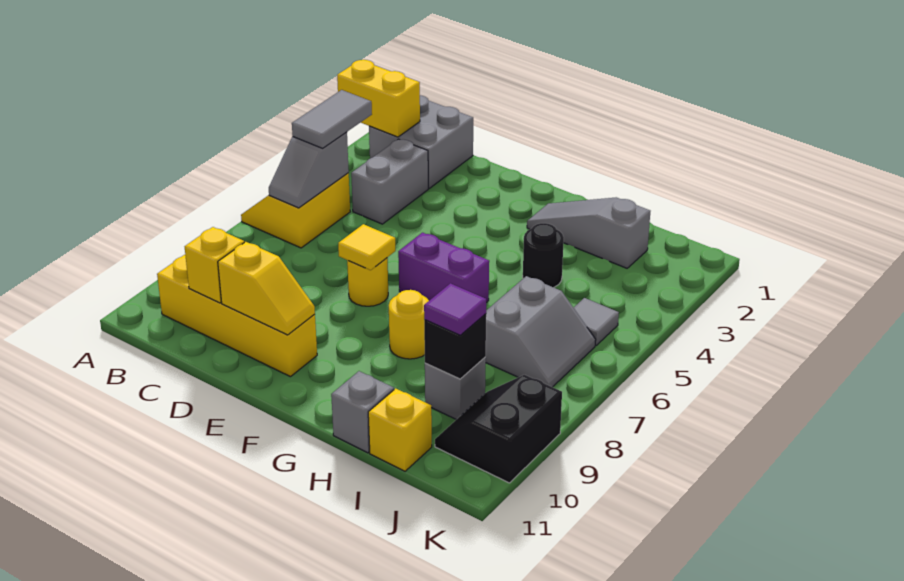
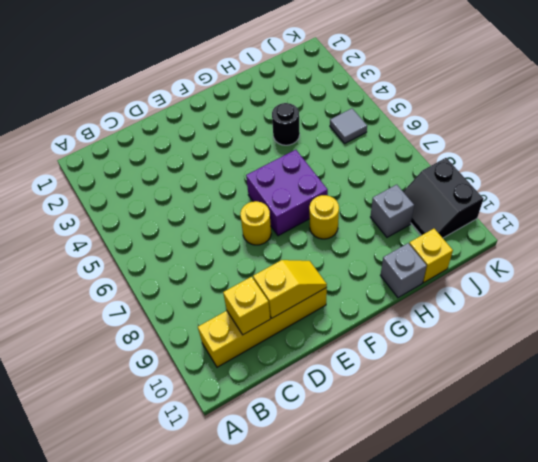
purple 2x2 brick [246,150,328,236] -> purple 1x2 brick [398,233,489,303]
none -> yellow 2x2 slope [241,173,350,248]
none -> grey 2x2 brick [369,95,473,188]
none -> grey 1x2 brick [351,139,428,224]

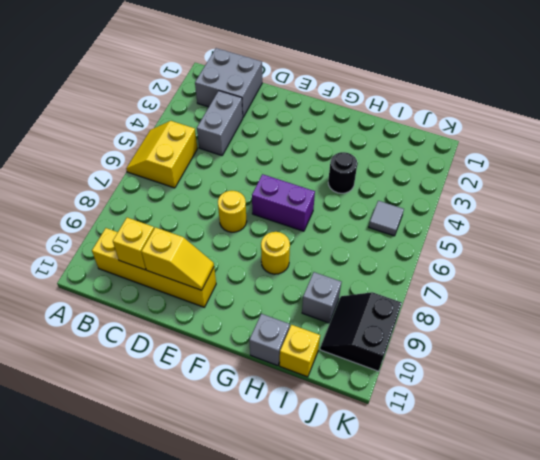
none -> grey 1x3 slope [527,197,650,268]
none -> grey 2x2 slope [486,276,595,387]
none -> yellow 1x2 brick [337,60,420,137]

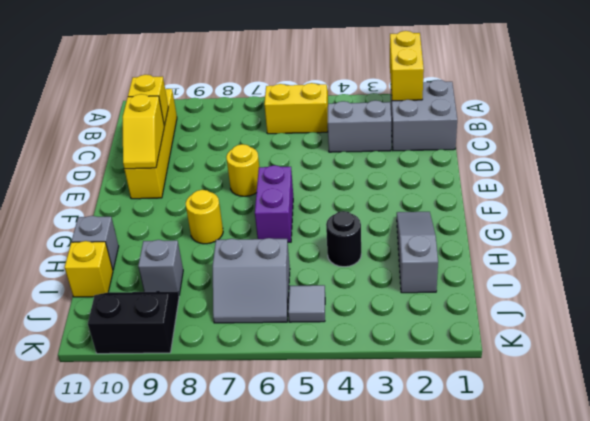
none -> grey 1x2 slope [269,132,349,208]
none -> yellow 1x1 tile [338,224,395,270]
none -> black 1x1 brick [424,314,486,379]

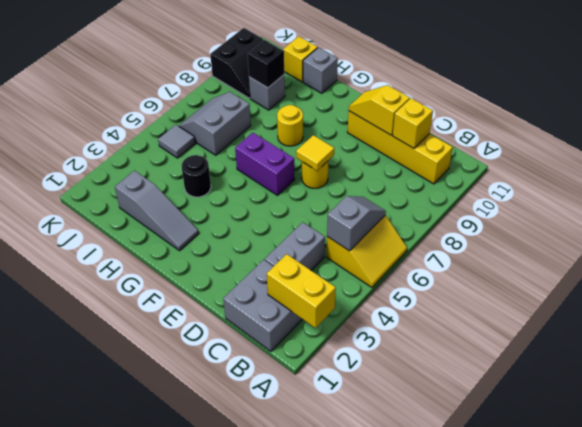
none -> grey 1x2 tile [292,90,372,148]
none -> purple 1x1 tile [424,283,486,335]

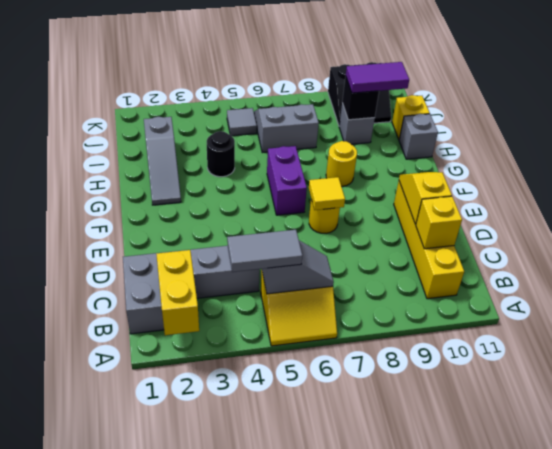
purple 1x2 tile [346,62,409,93] -> purple 1x1 tile [424,283,486,335]

